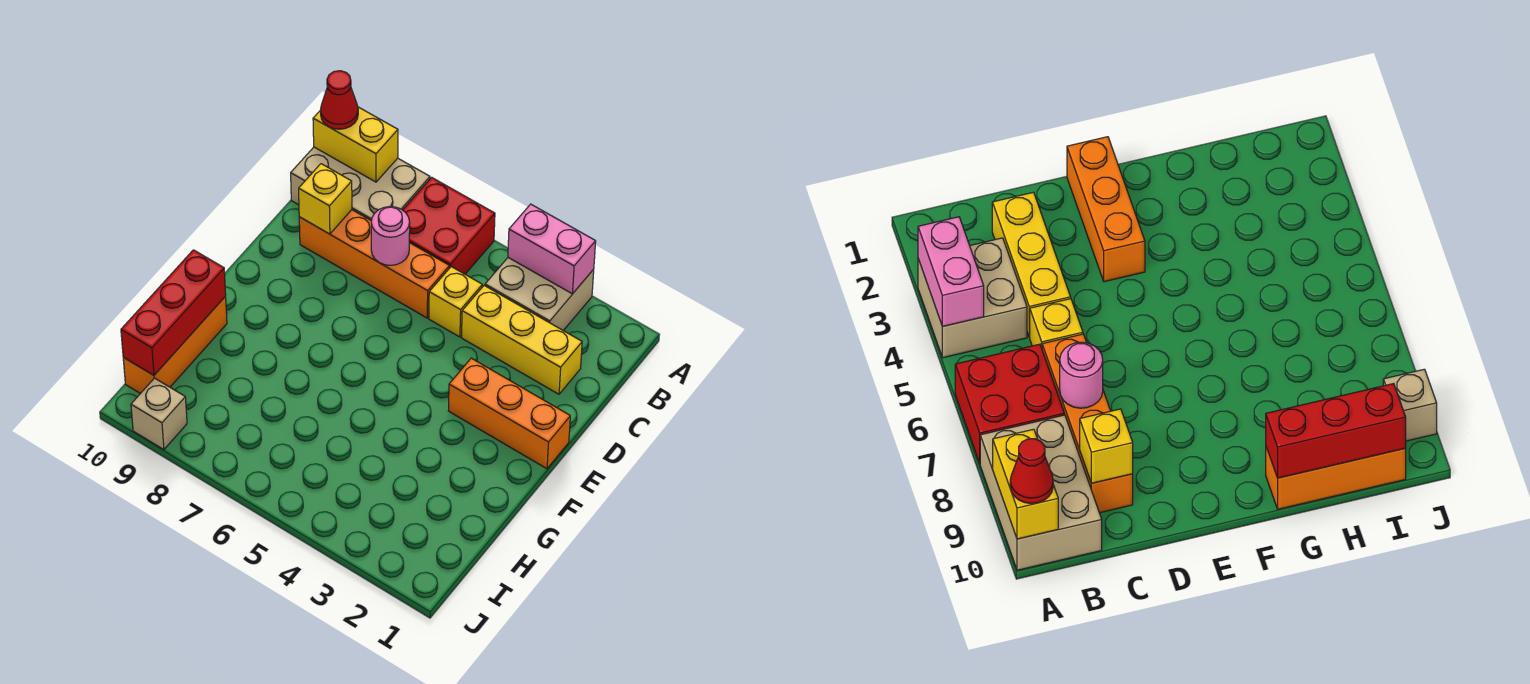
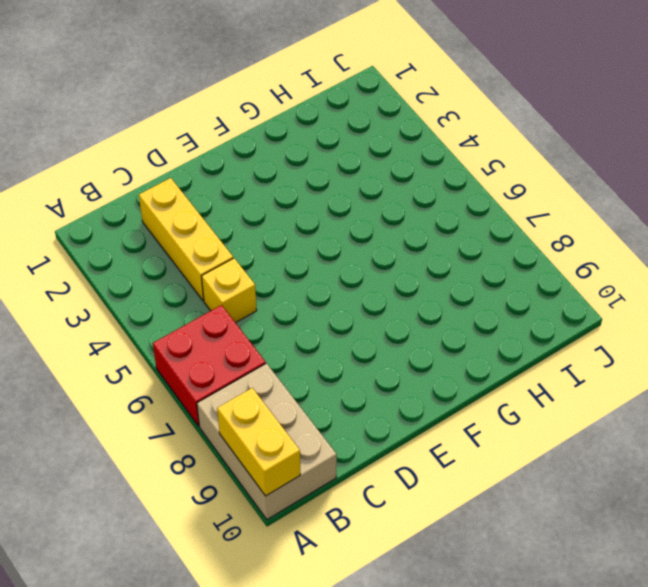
none -> tan 2x2 brick [485,258,594,331]
none -> orange 1x4 brick [299,210,450,318]
none -> orange 1x3 brick [448,358,570,469]

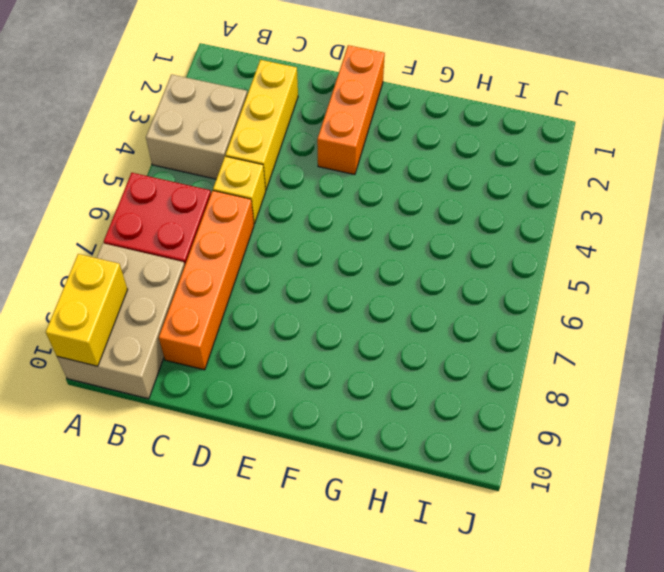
none -> orange 1x3 brick [123,296,227,394]
none -> tan 1x1 brick [131,378,187,450]
none -> pink 1x2 brick [508,204,596,294]

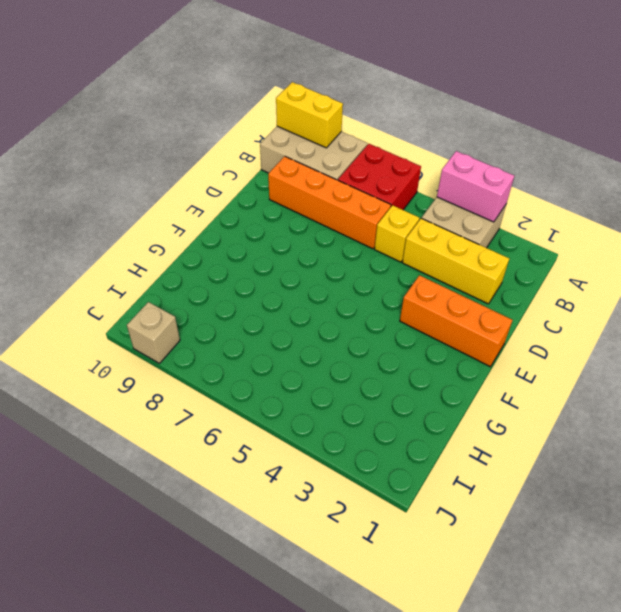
none -> orange 1x3 brick [123,296,227,394]
none -> pink 1x1 round brick [371,207,410,265]
none -> yellow 1x1 brick [299,164,352,234]

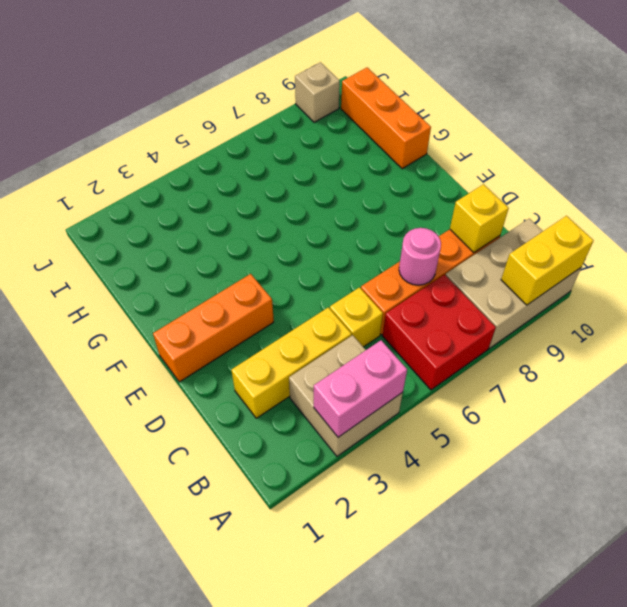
none -> red 1x3 brick [121,250,226,375]
none -> red 1x1 cone [321,71,358,129]

